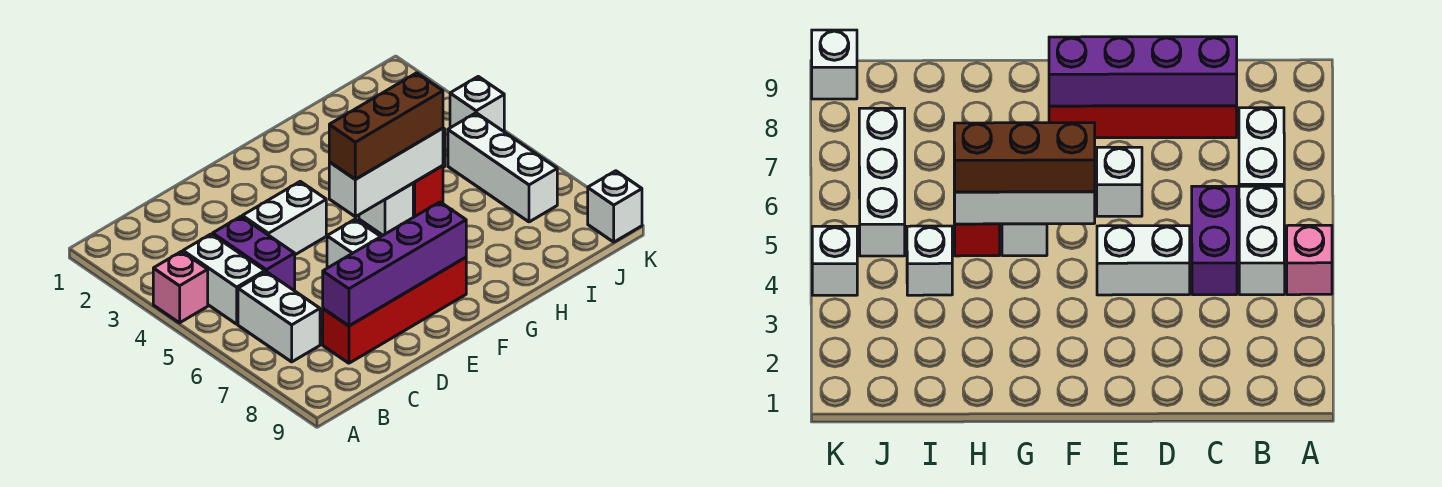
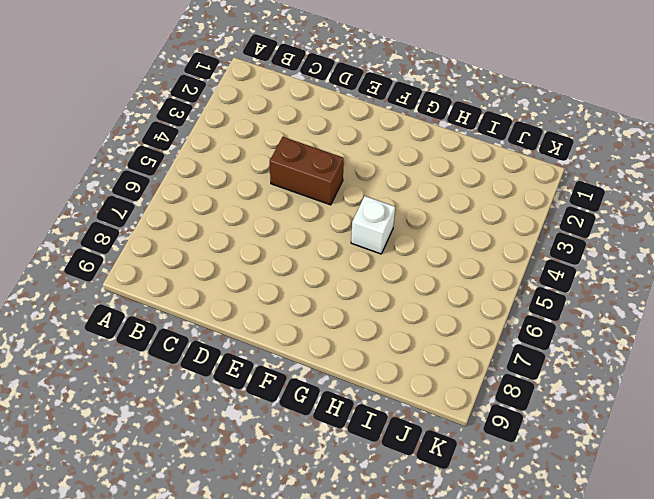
brown 1x2 brick [270,137,344,205] -> white 1x2 brick [242,181,326,255]
none -> pink 1x1 brick [153,251,208,323]
none -> white 1x2 brick [183,234,265,324]
none -> white 1x2 brick [238,272,320,362]

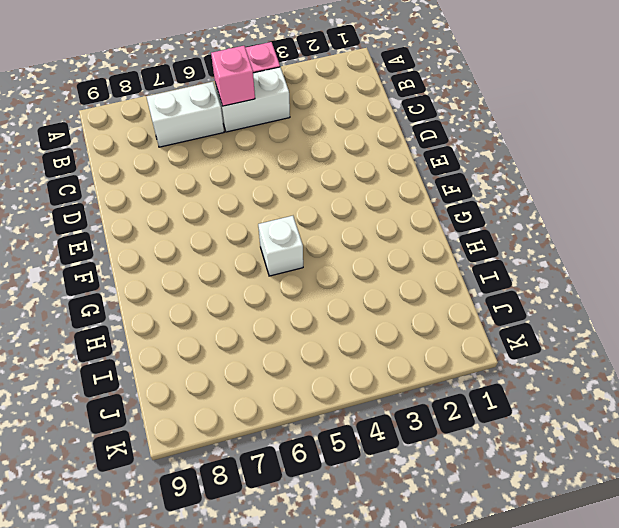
pink 1x1 brick [211,46,255,106] -> none
none -> purple 1x2 brick [213,217,295,290]
none -> red 1x4 brick [323,257,466,363]
none -> white 1x2 brick [242,181,326,255]

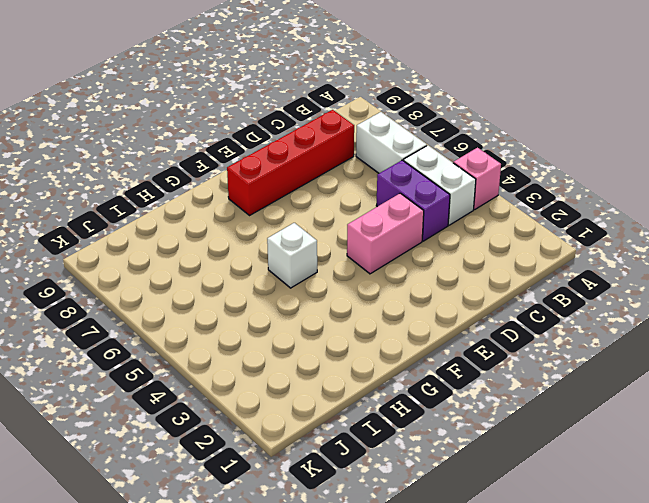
pink 1x2 brick [347,193,424,274] -> white 1x2 brick [242,181,326,255]
none -> white 1x1 brick [327,219,381,268]
none -> red 1x1 brick [413,166,443,217]
none -> white 1x1 brick [907,226,952,295]

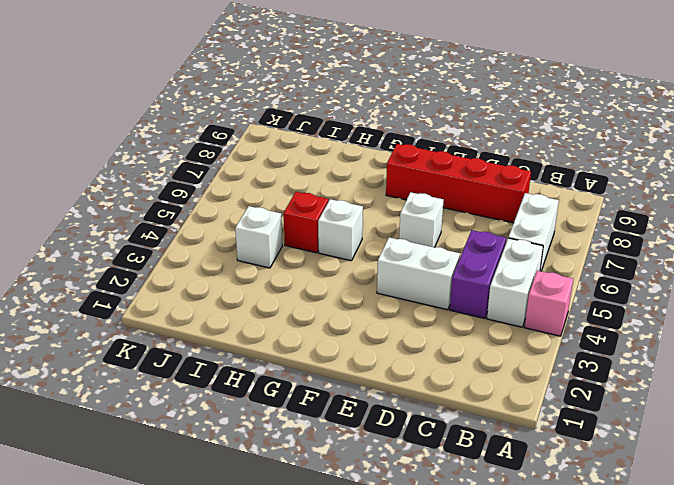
none -> white 1x3 brick [448,113,557,222]
none -> white 1x1 brick [450,77,504,131]
none -> white 1x1 brick [588,171,642,242]

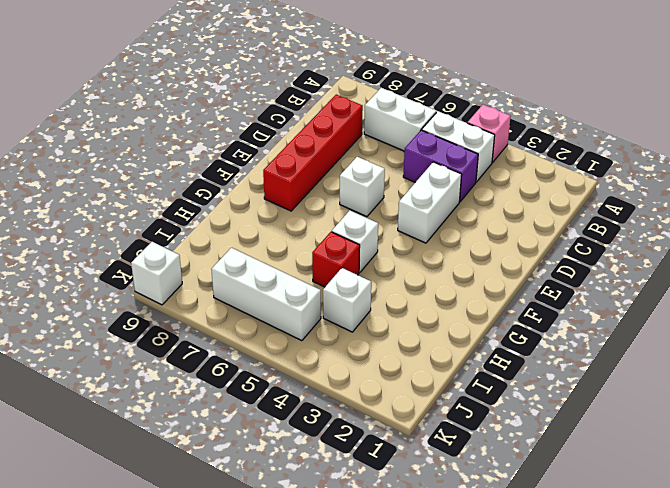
none -> white 1x1 brick [450,77,504,131]
none -> purple 1x4 brick [323,202,466,326]
none -> white 1x3 brick [329,128,443,217]

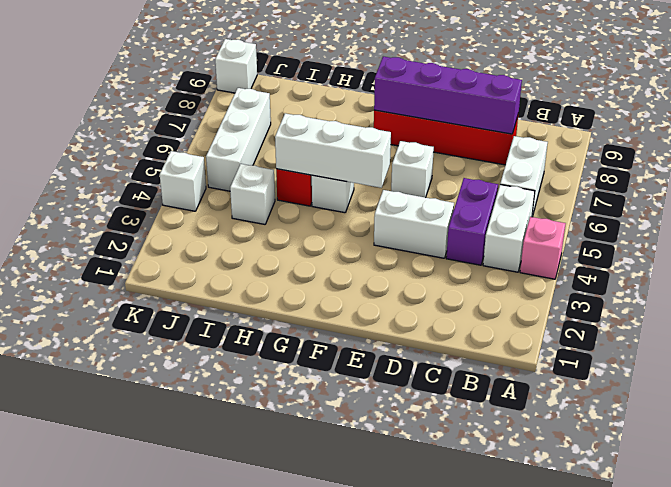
none -> brown 1x3 brick [329,73,443,179]

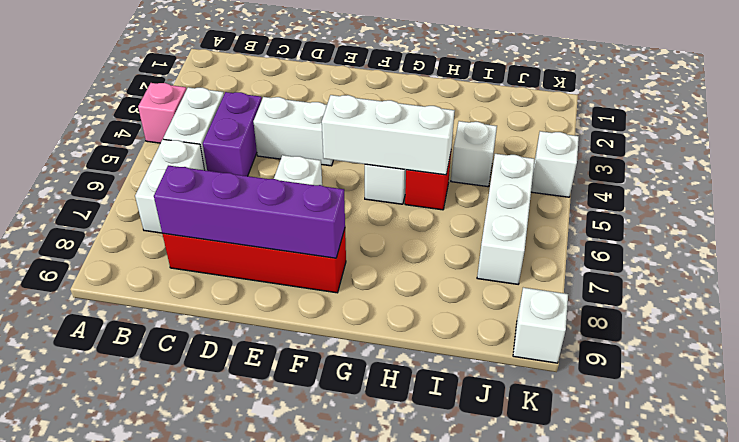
none -> brown 1x3 brick [329,73,443,179]

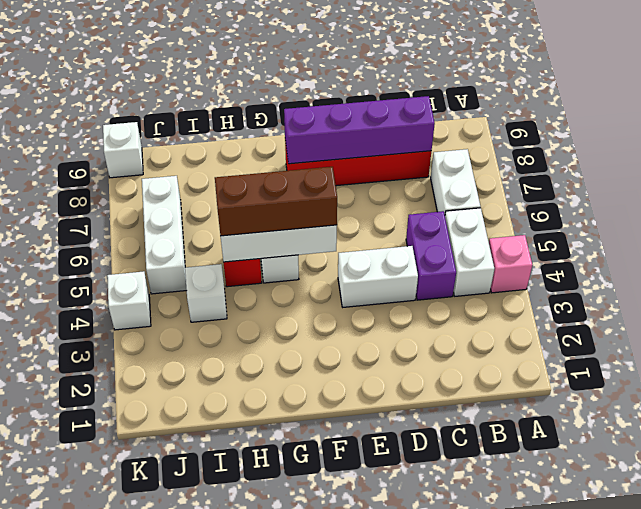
none -> white 1x1 brick [327,219,381,268]

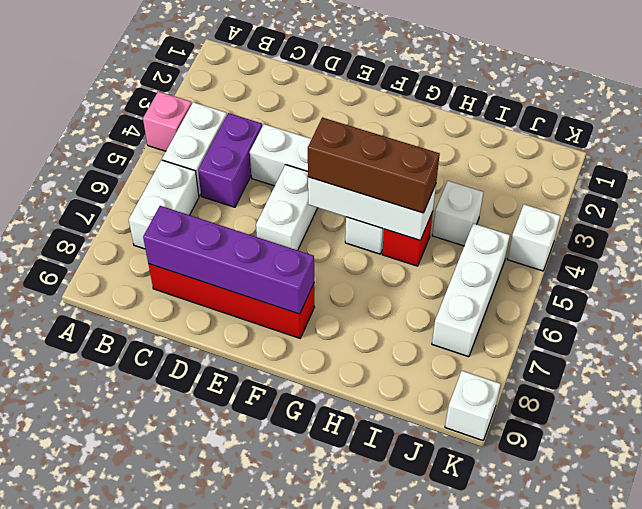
white 1x2 brick [256,165,317,250] -> white 1x1 brick [327,219,381,268]

